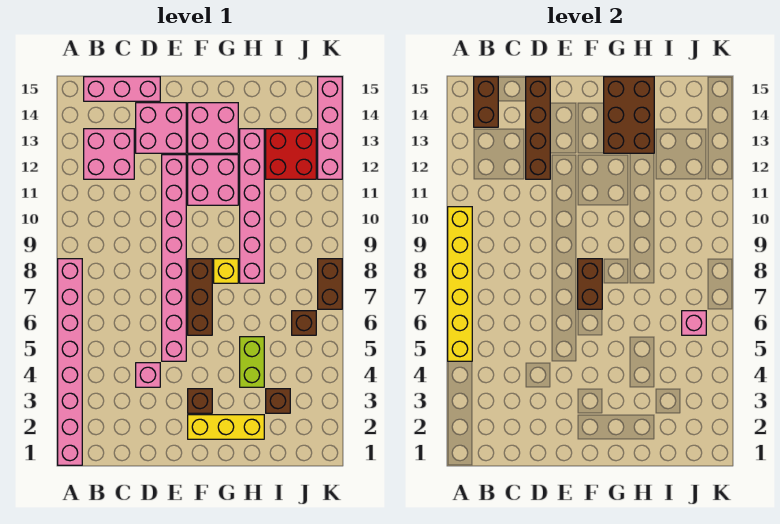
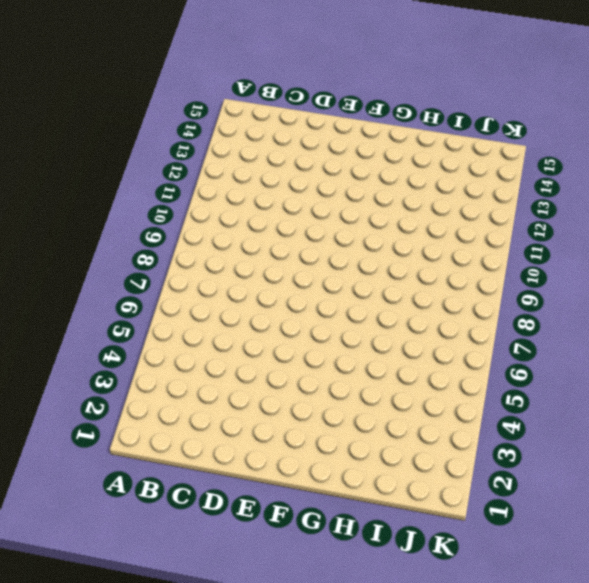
none -> pink 1x8 brick [58,259,82,465]
none -> pink 2x2 brick [84,129,134,179]
none -> pink 1x3 brick [84,77,160,101]

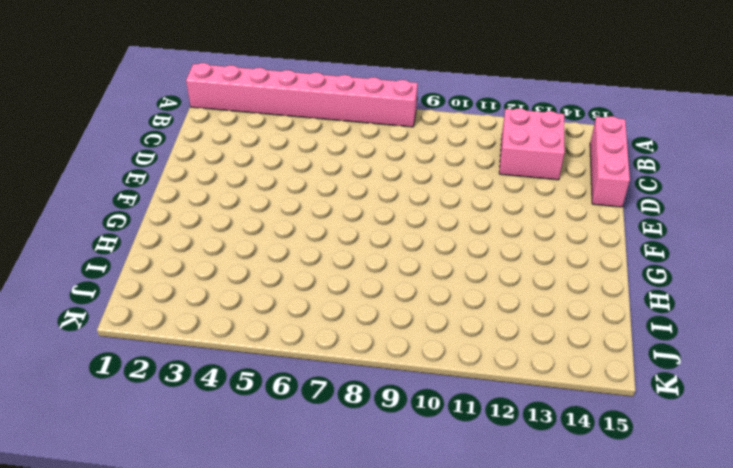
none -> pink 1x1 brick [136,363,160,387]
none -> pink 2x2 brick [136,103,186,153]
none -> pink 1x8 brick [162,155,186,361]

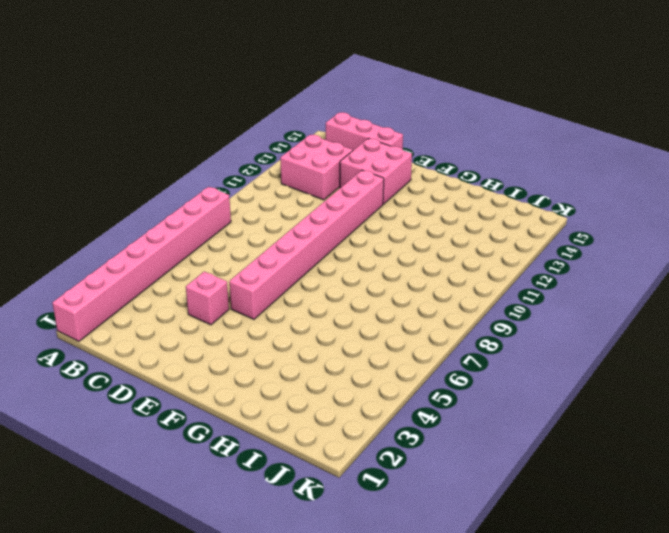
none -> yellow 1x3 brick [188,415,264,439]
none -> brown 1x1 brick [188,389,212,413]
none -> brown 1x3 brick [188,259,212,335]

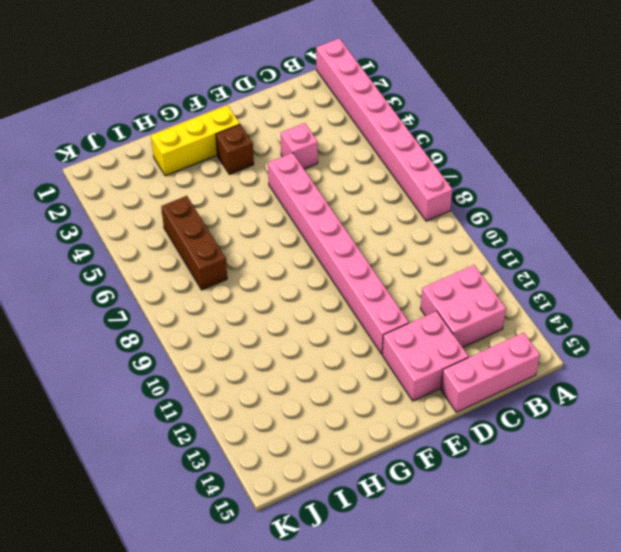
brown 1x3 brick [161,196,227,290] -> brown 1x3 brick moved to [188,259,212,335]
none -> pink 2x2 brick [188,155,238,205]
none -> pink 2x2 brick [188,103,238,153]
none -> yellow 1x1 brick [214,259,238,283]

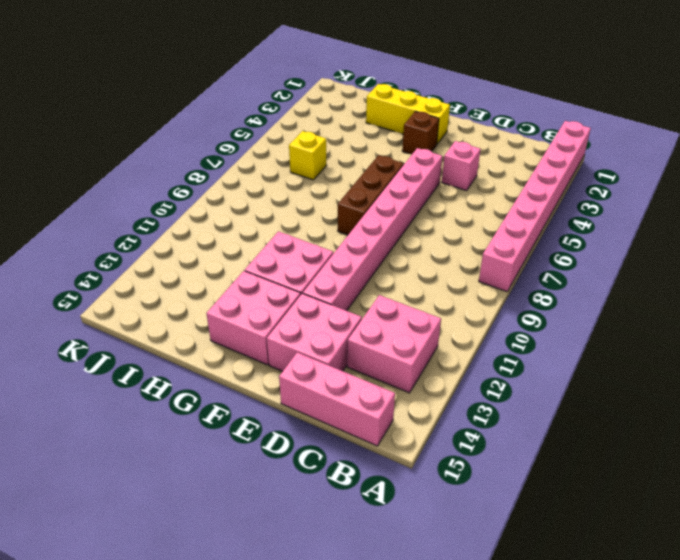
yellow 1x1 brick [289,131,327,180] -> yellow 1x1 brick moved to [214,259,238,283]
none -> lime 1x2 brick [240,337,264,387]
none -> pink 1x6 brick [240,129,264,283]
none -> brown 1x1 brick [266,389,290,413]

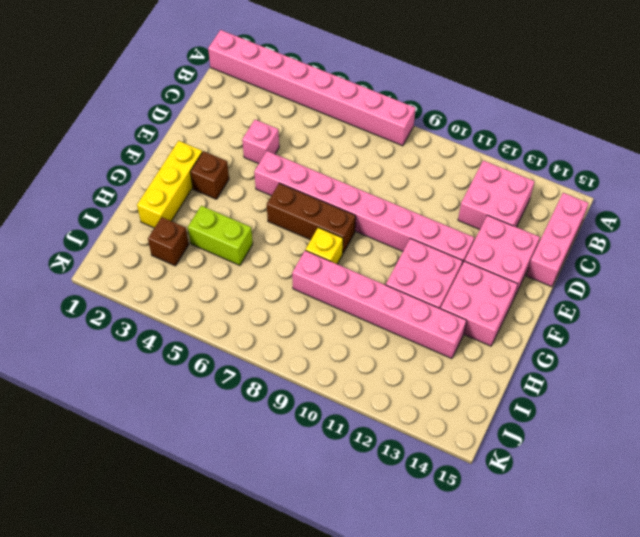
none -> red 2x2 brick [266,129,316,179]
none -> brown 1x1 brick [292,311,316,335]
none -> brown 1x2 brick [318,259,342,309]

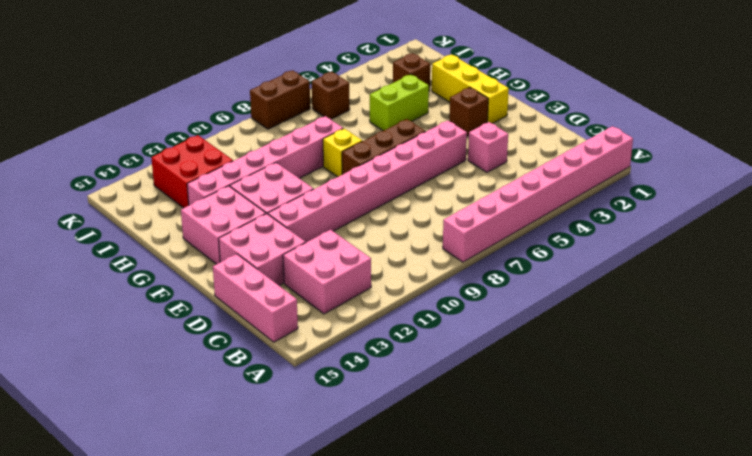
none -> pink 1x4 brick [318,77,342,179]
none -> yellow 1x6 brick [448,207,472,361]
none -> brown 1x2 brick [474,77,498,127]

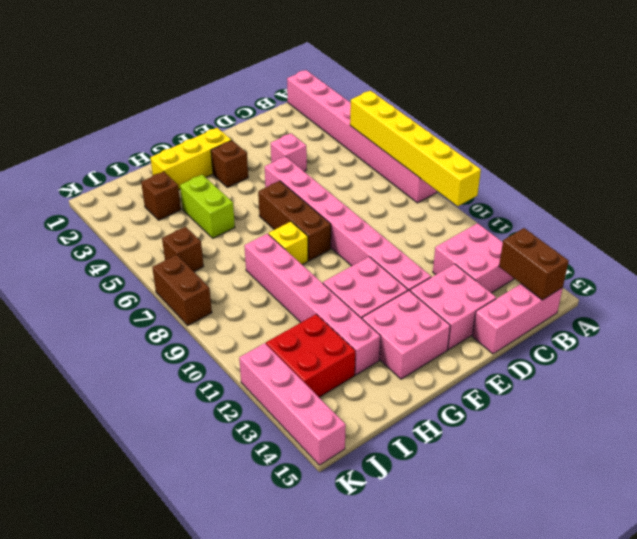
none -> brown 1x4 brick [526,77,550,179]
none -> brown 1x2 brick [578,259,602,309]
none -> brown 2x3 brick [604,77,654,153]

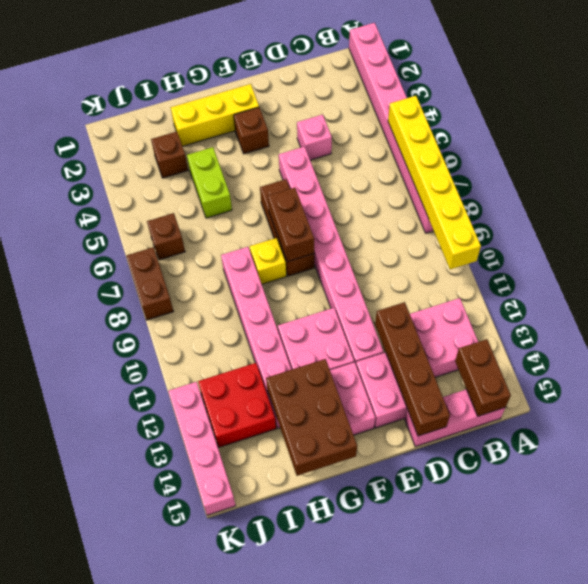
none -> pink 1x1 brick [682,311,706,335]

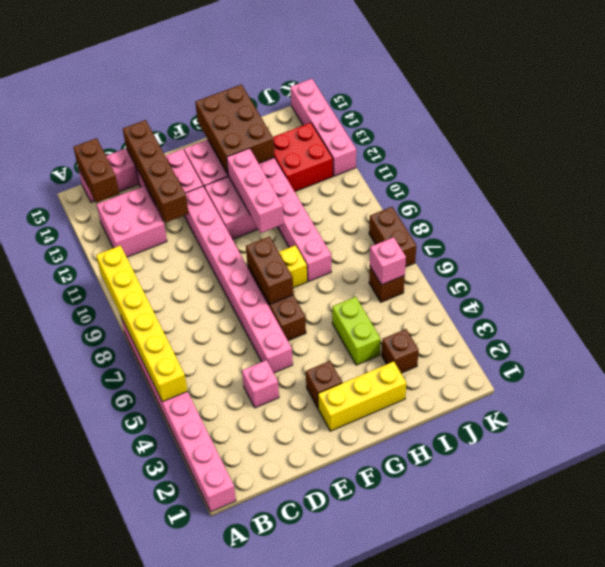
pink 1x3 brick [227,148,284,233] -> none

